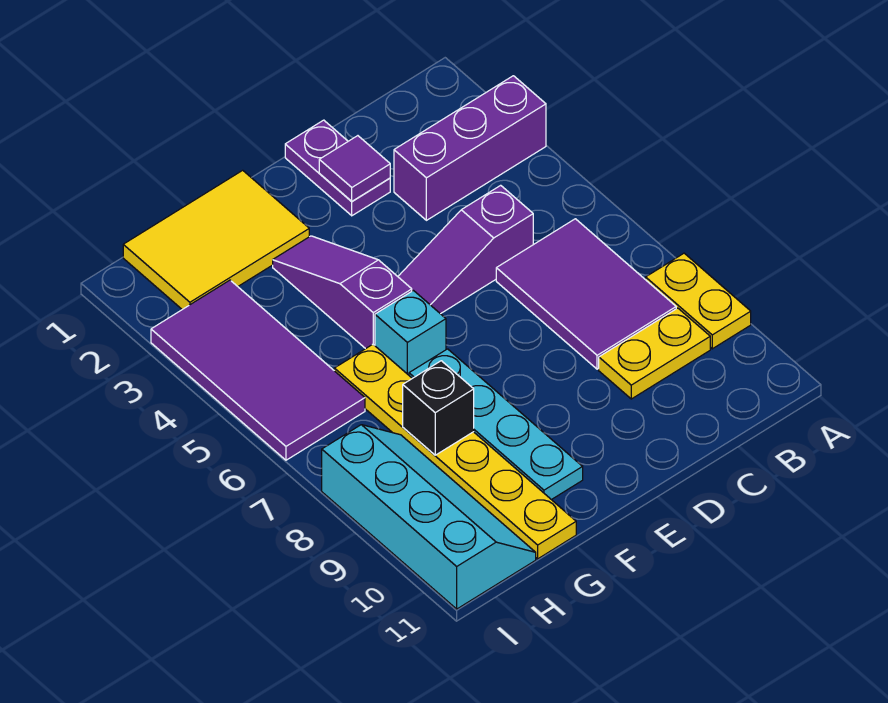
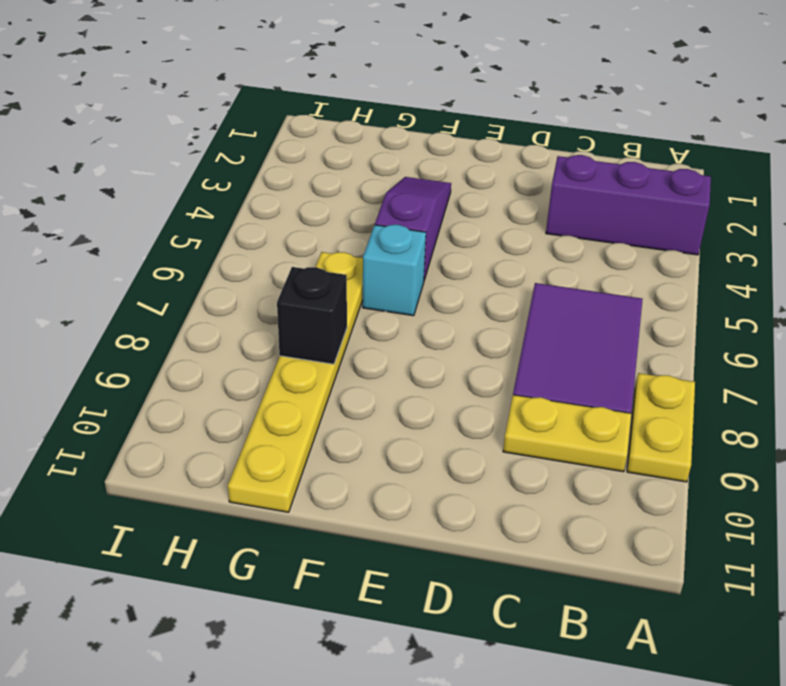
none -> purple 1x3 slope [398,185,533,314]
none -> purple 1x2 plate [285,120,390,216]
none -> yellow 2x3 tile [123,170,309,309]

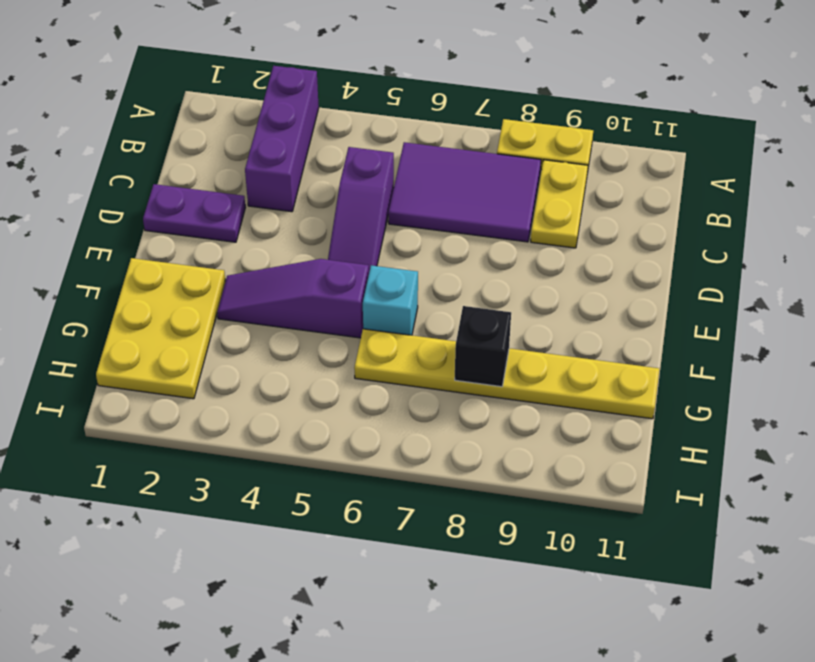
yellow 2x3 plate [96,258,225,399] -> yellow 2x3 tile [123,170,309,309]
none -> cyan 1x4 plate [409,349,583,500]
none -> purple 2x4 tile [151,280,365,460]
none -> cyan 2x4 slope [322,425,536,609]

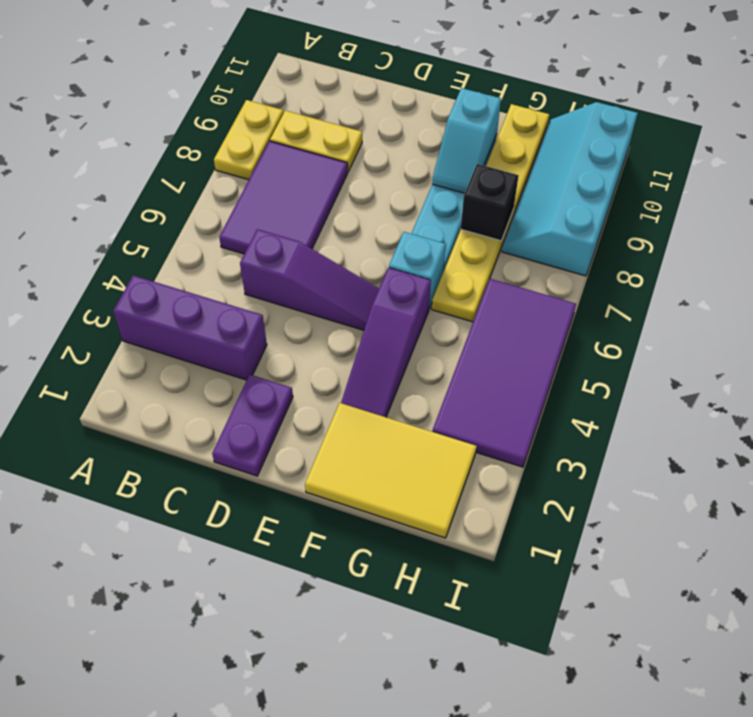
cyan 1x2 slope [432,88,501,193] -> none
none -> purple 1x1 tile [319,136,390,201]

